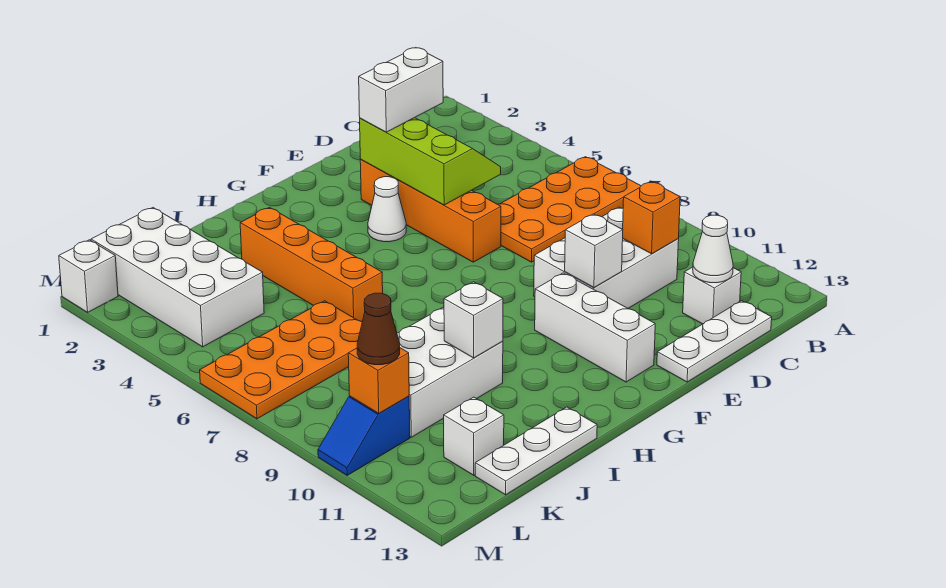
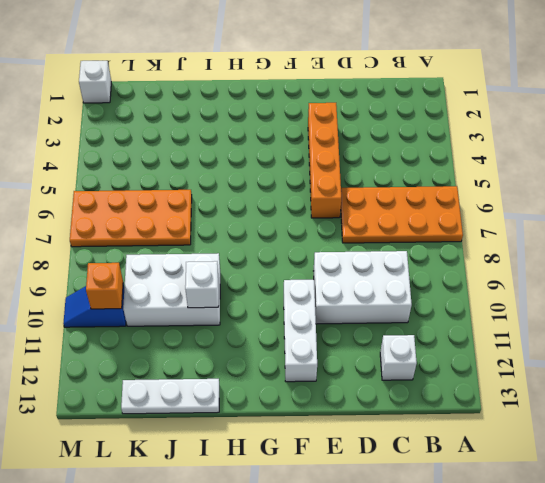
none -> white 1x3 plate [657,301,772,382]
none -> white 1x1 cone [368,177,406,242]
none -> orange 1x4 brick [240,207,383,322]

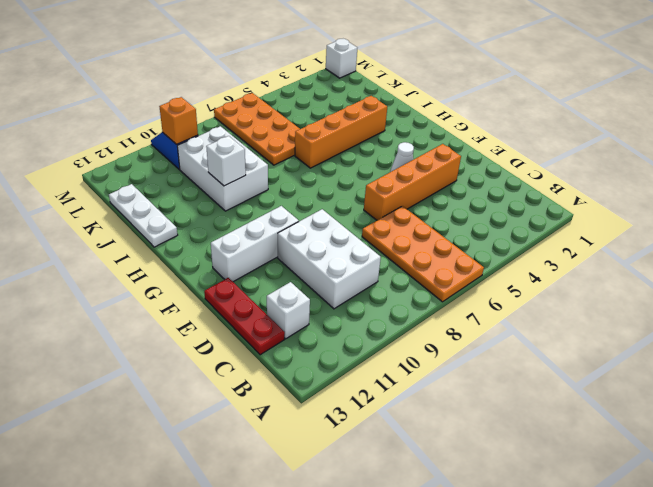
red 1x3 plate [204,278,285,355] -> white 1x3 plate [657,301,772,382]
none -> white 2x4 brick [91,208,264,347]
none -> white 1x1 brick [444,397,504,475]
none -> orange 1x1 brick [623,181,680,254]

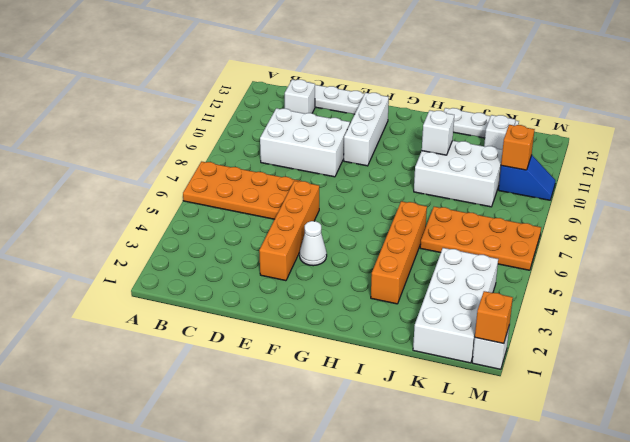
orange 1x1 brick [475,291,513,344] -> orange 1x1 brick moved to [623,181,680,254]
none -> white 1x1 cone [693,215,733,283]
none -> lime 2x3 slope [360,118,501,205]
none -> white 1x1 brick [565,214,623,288]

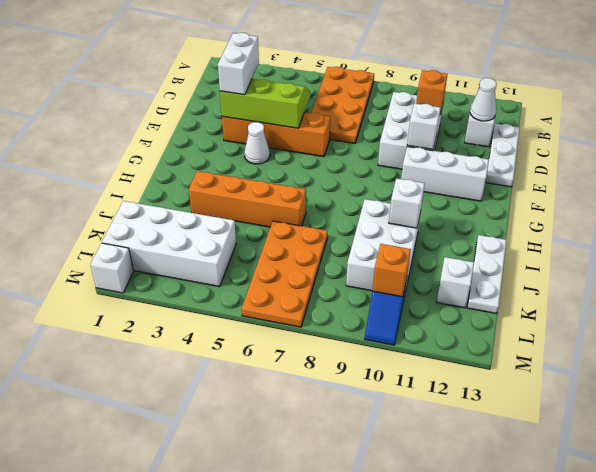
none -> brown 1x1 cone [357,293,400,365]

